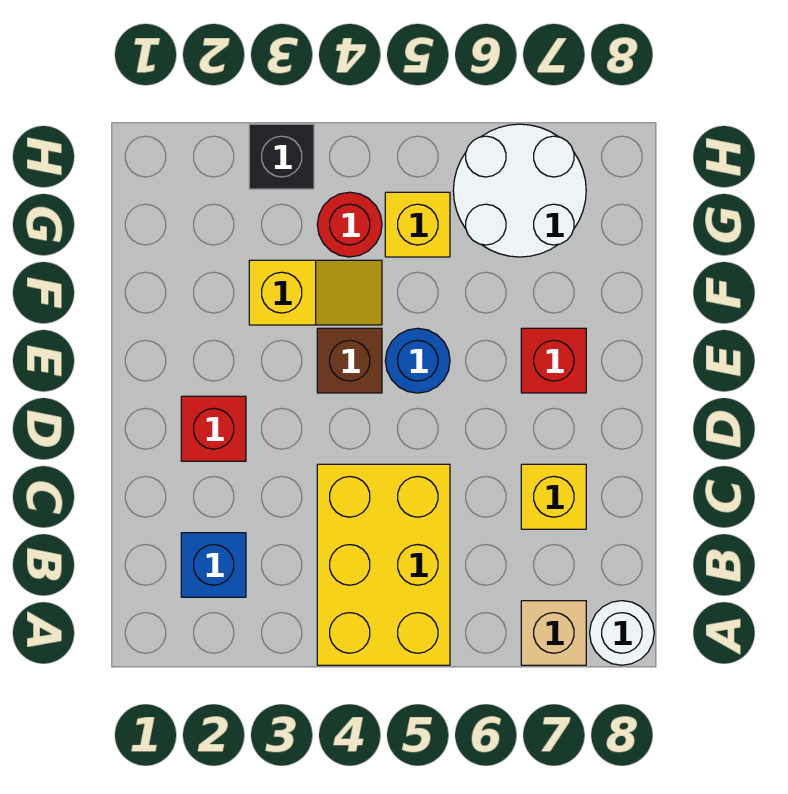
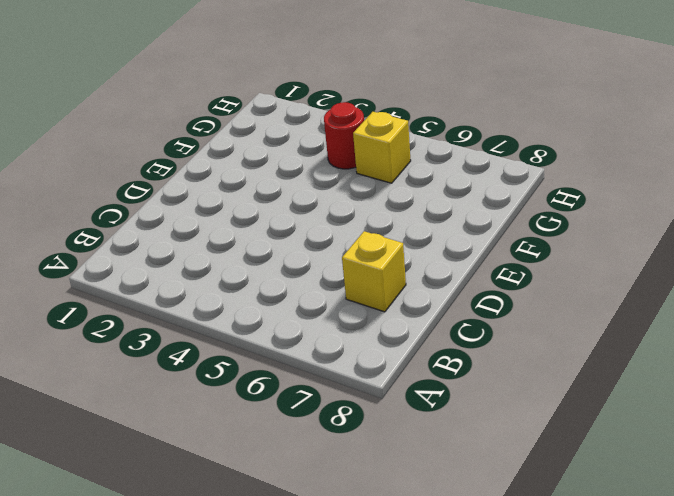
none -> yellow 2x3 brick [317,464,450,665]
none -> tan 1x1 brick [521,601,586,665]
none -> white 1x1 round brick [590,601,654,665]

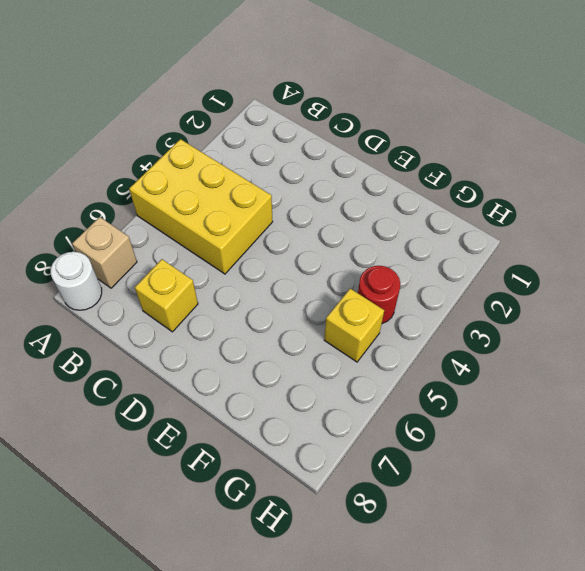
none -> blue 1x1 brick [181,533,246,597]
none -> red 1x1 brick [181,396,246,461]
none -> brown 1x1 brick [317,328,382,393]

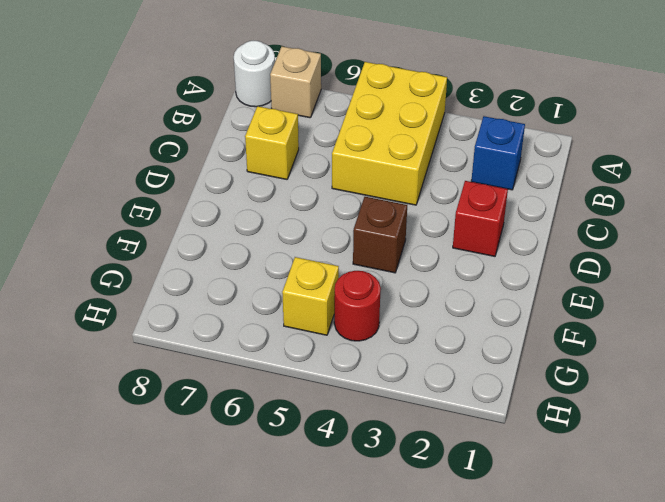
none -> blue 1x1 round brick [385,328,450,393]
none -> red 1x1 brick [521,328,586,393]
none -> yellow 1x2 slope [249,260,382,325]

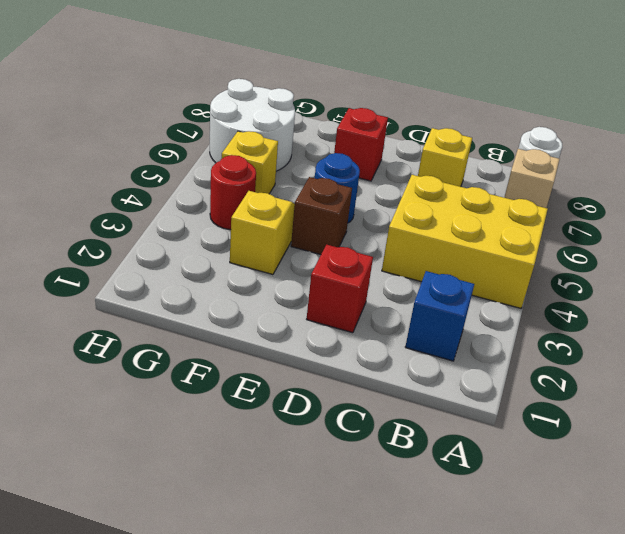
none -> black 1x1 brick [249,124,314,189]

